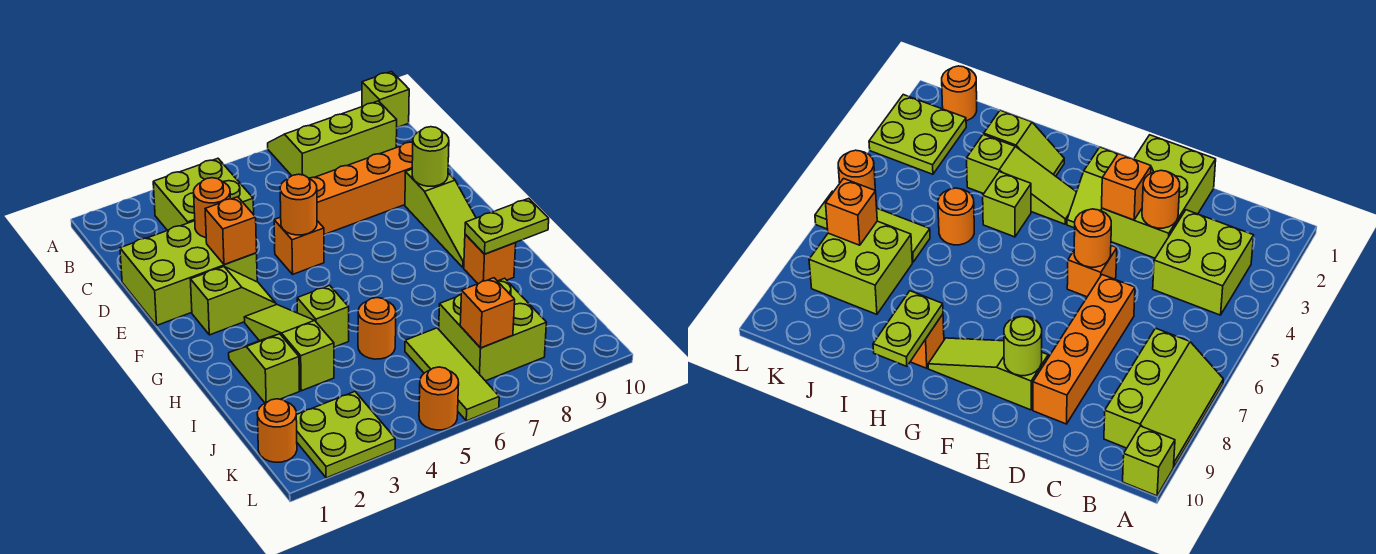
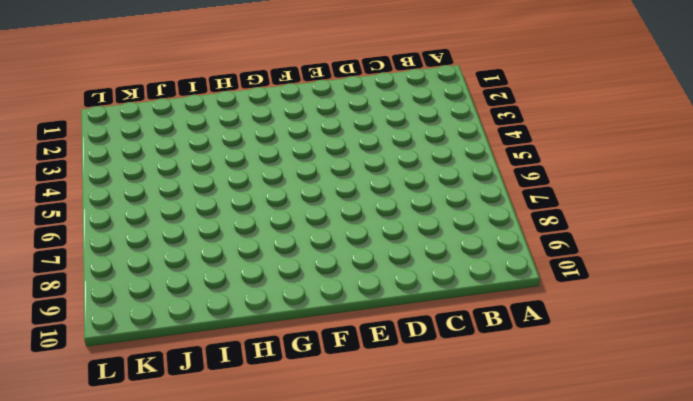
none -> lime 2x3 slope [268,101,397,178]
none -> lime 1x1 brick [362,72,409,128]
none -> lime 2x2 brick [153,158,254,231]

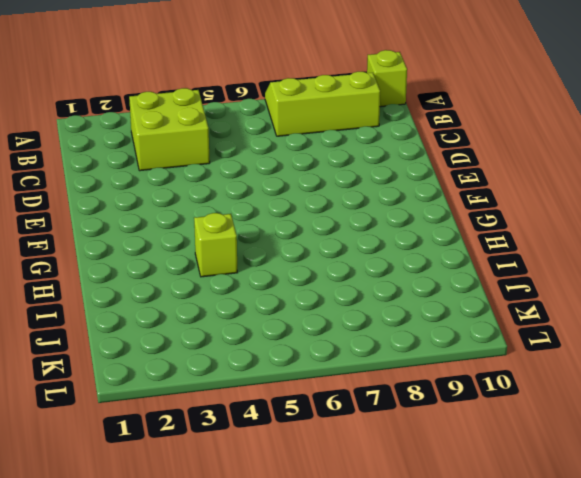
none -> lime 2x3 brick [120,221,257,325]
none -> orange 1x4 brick [309,142,413,235]
none -> orange 1x1 brick [274,217,324,274]

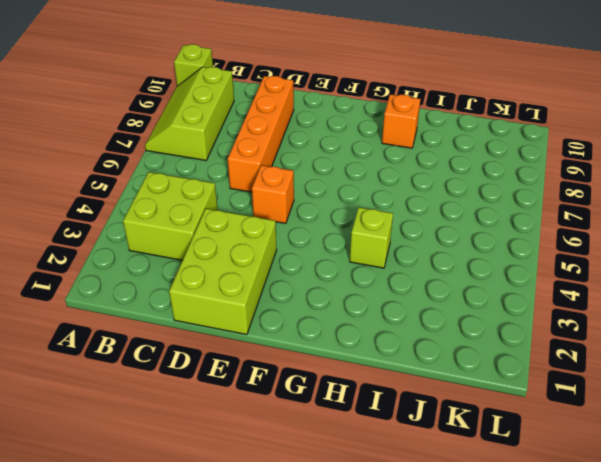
none -> lime 1x3 slope [405,169,476,268]
none -> lime 1x2 slope [190,267,276,335]
none -> lime 1x3 slope [244,305,334,391]

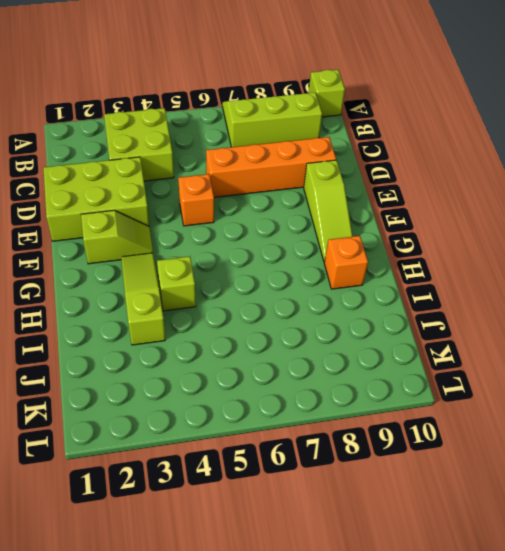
none -> lime 1x2 slope [229,334,300,403]
none -> orange 1x1 round brick [358,298,396,359]
none -> lime 1x3 tile [405,328,499,421]

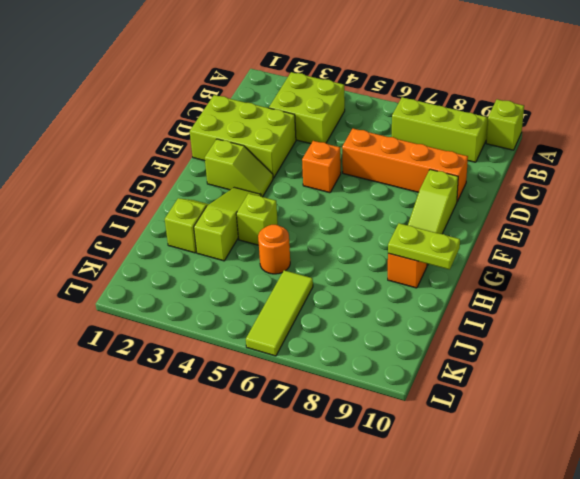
none -> lime 2x2 brick [439,278,546,381]
none -> orange 1x1 round brick [257,399,297,462]
none -> lime 2x2 plate [296,392,395,478]

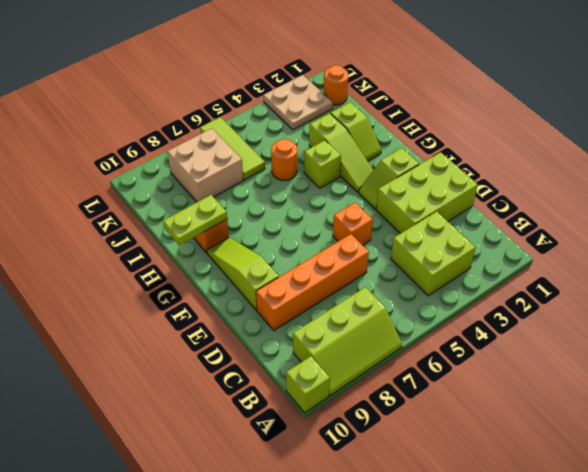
tan 2x2 brick [167,128,243,202] -> lime 2x2 brick [439,278,546,381]
tan 2x2 plate [263,75,333,130] -> lime 2x2 plate [296,392,395,478]
none -> orange 1x1 round brick [419,367,459,430]
none -> orange 1x1 round brick [194,178,230,238]
none -> orange 1x1 brick [205,197,257,265]

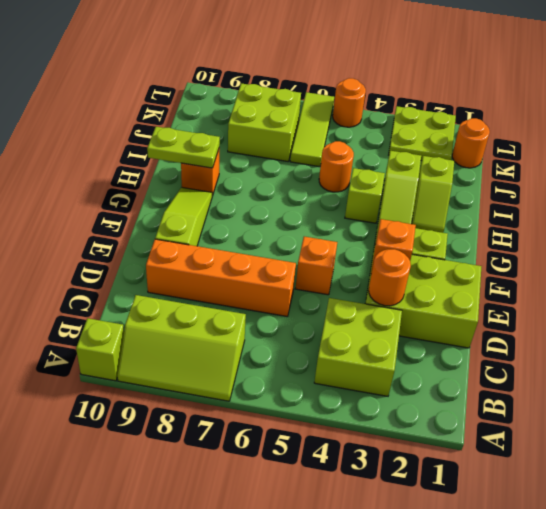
none -> orange 1x1 round brick [280,174,317,235]
none -> lime 1x1 round brick [412,127,449,186]
none -> orange 1x1 brick [460,278,515,348]

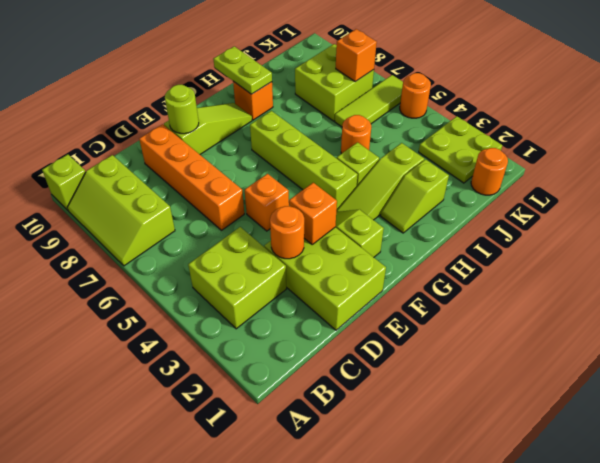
lime 1x4 brick [250,111,358,211] -> none
none -> orange 1x1 round brick [280,174,317,235]

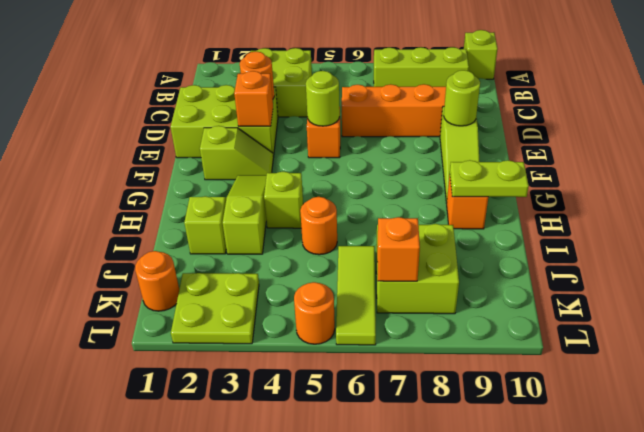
lime 1x1 round brick [306,71,340,126] -> orange 1x1 round brick [280,174,317,235]

